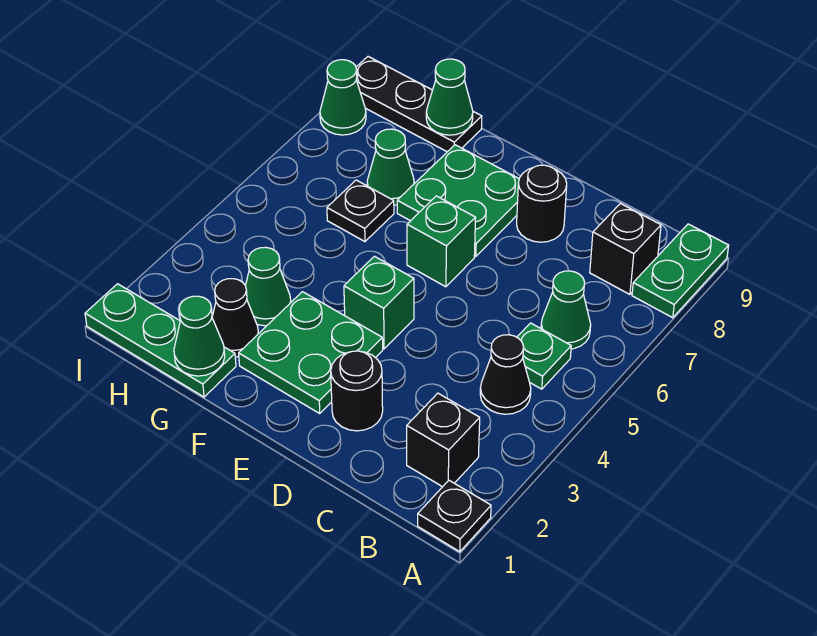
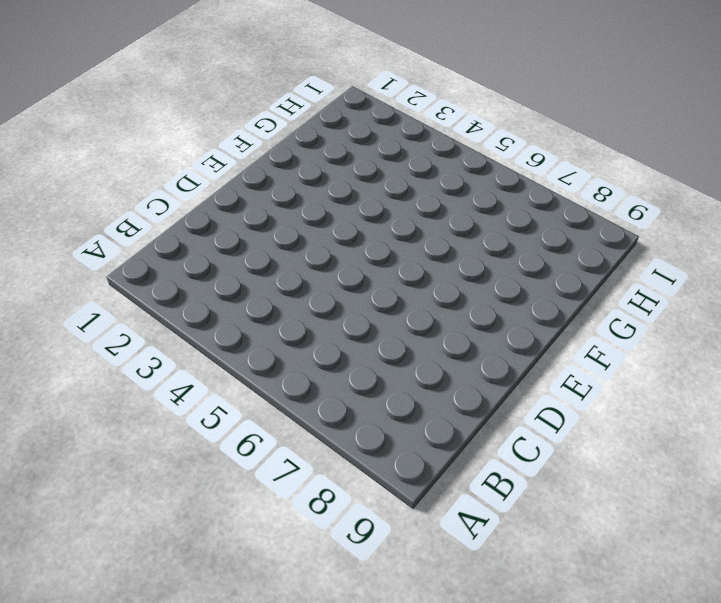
none -> black 1x1 plate [418,480,491,552]
none -> green 1x2 plate [632,224,729,318]
none -> black 1x1 brick [407,393,480,487]

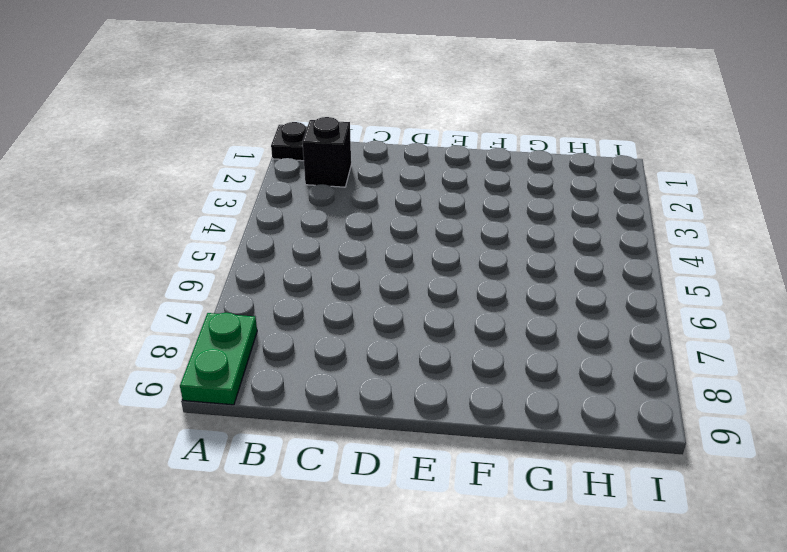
none -> black 1x1 cone [480,335,531,414]
none -> green 1x1 plate [517,323,571,389]
none -> green 1x1 cone [541,271,591,349]

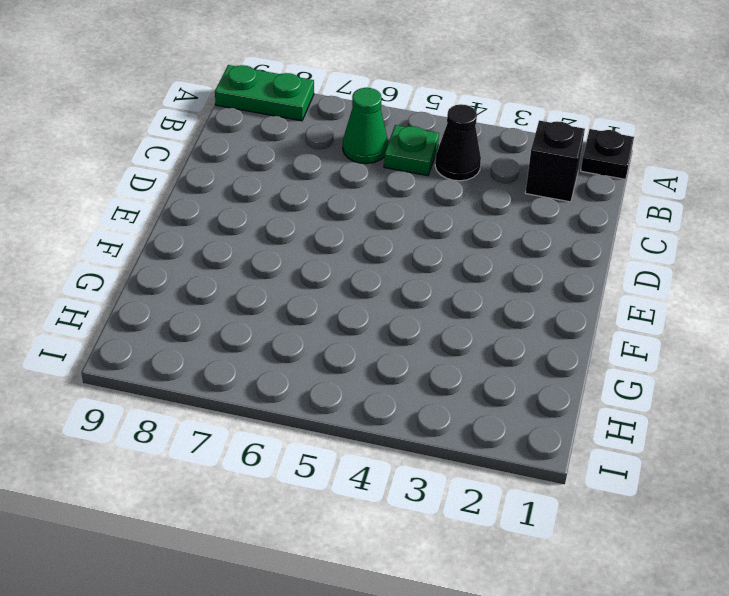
none -> black 1x1 brick [590,203,661,294]
none -> black 1x1 round brick [331,351,383,431]
none -> black 1x1 round brick [517,165,567,242]

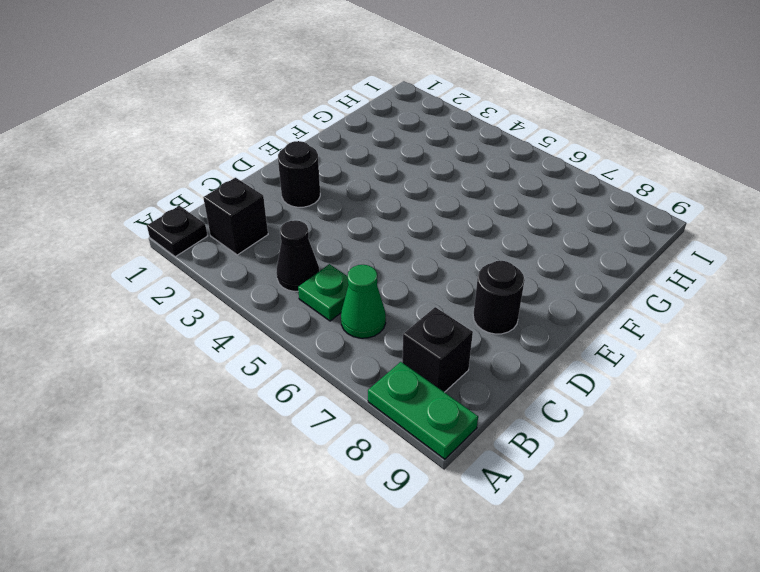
none -> green 2x2 plate [239,292,383,414]
none -> green 1x1 brick [344,256,414,349]
none -> green 1x1 brick [407,196,476,287]

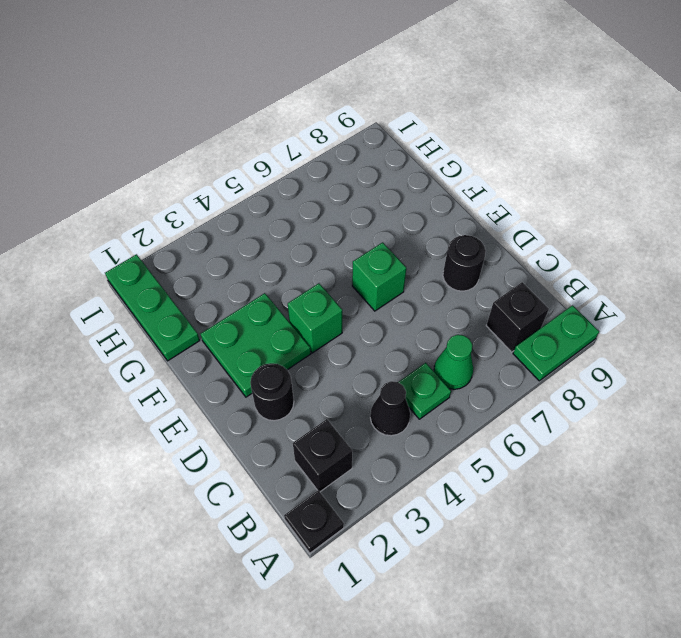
none -> green 2x2 plate [397,145,519,257]
none -> black 1x1 cone [212,279,258,357]
none -> green 1x1 cone [245,247,291,326]

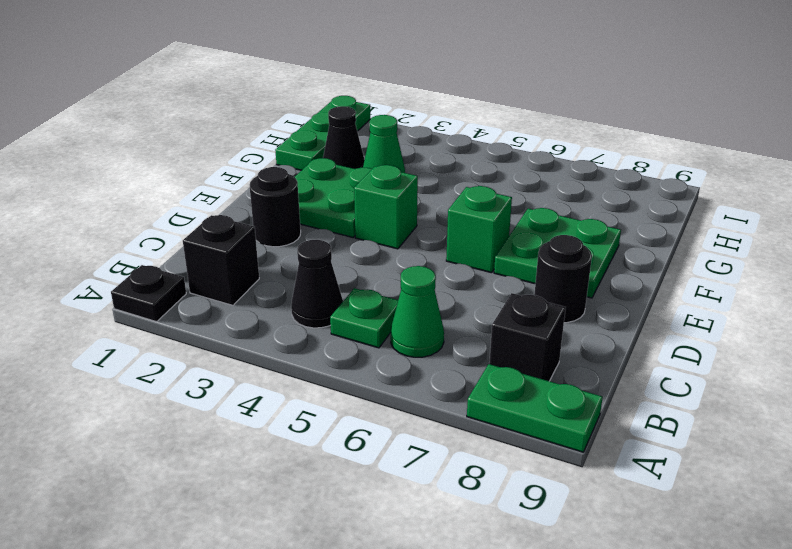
none -> black 1x1 plate [327,180,394,242]
none -> green 1x1 cone [367,129,414,205]
none -> black 1x3 plate [356,57,482,152]

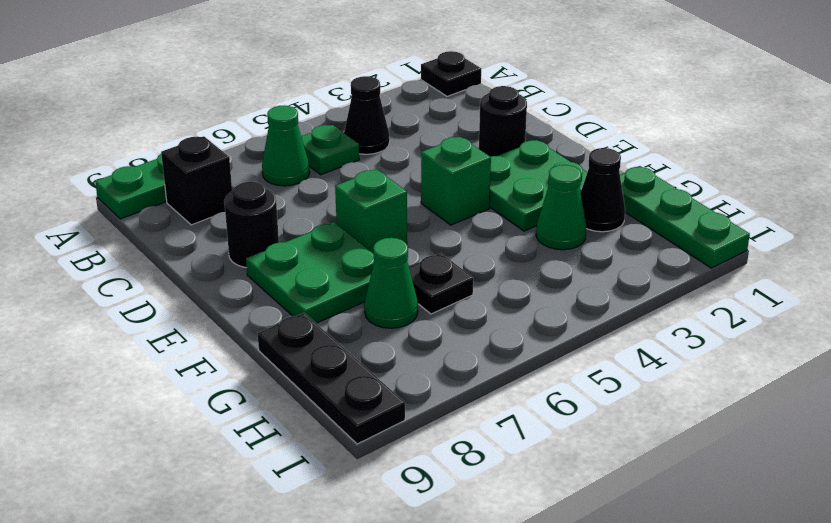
none -> black 1x1 brick [407,393,480,487]
none -> green 1x1 cone [320,60,366,135]
none -> green 1x1 cone [174,296,225,376]

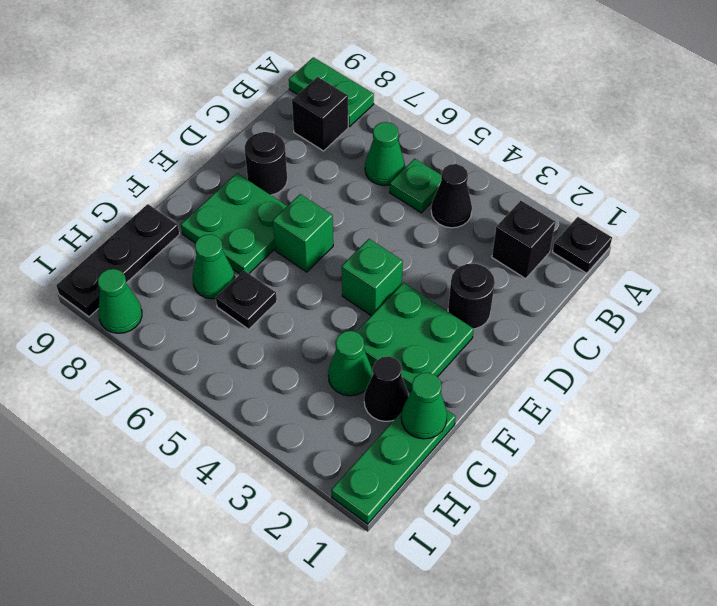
none -> green 1x1 cone [426,59,473,135]

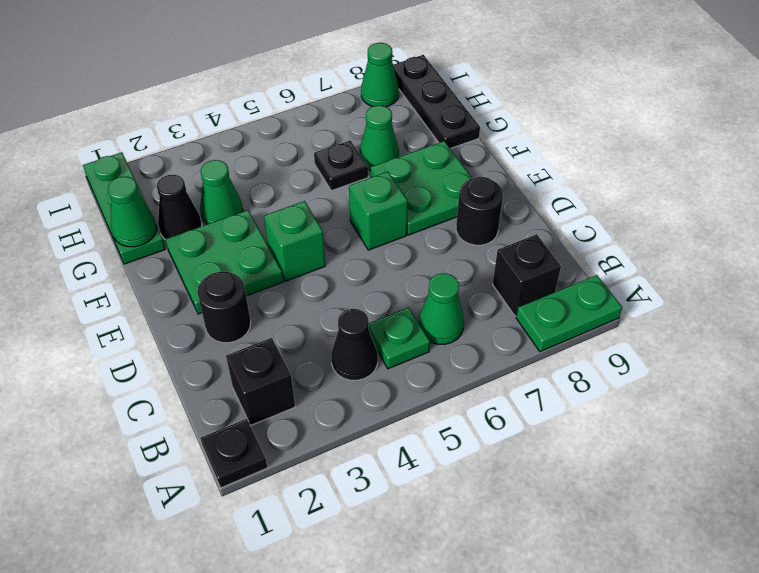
none -> green 1x1 cone [426,59,473,135]

